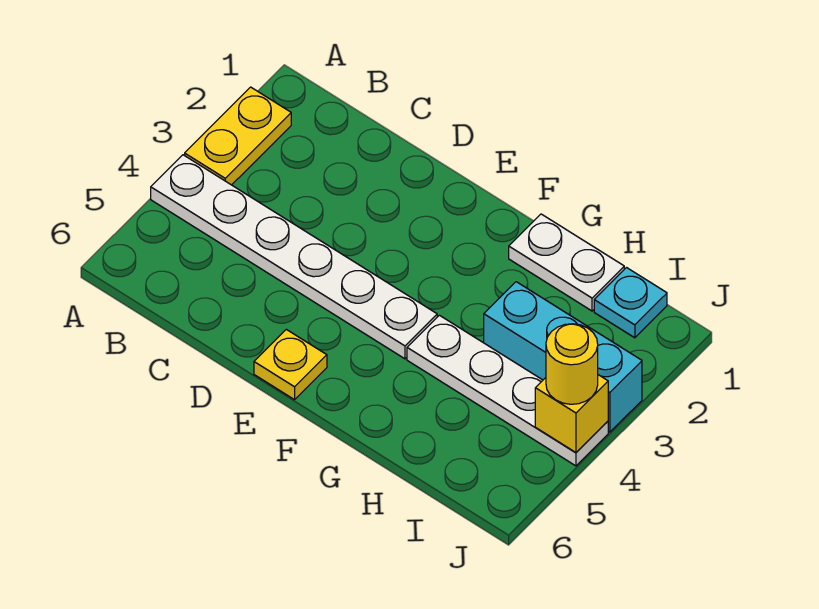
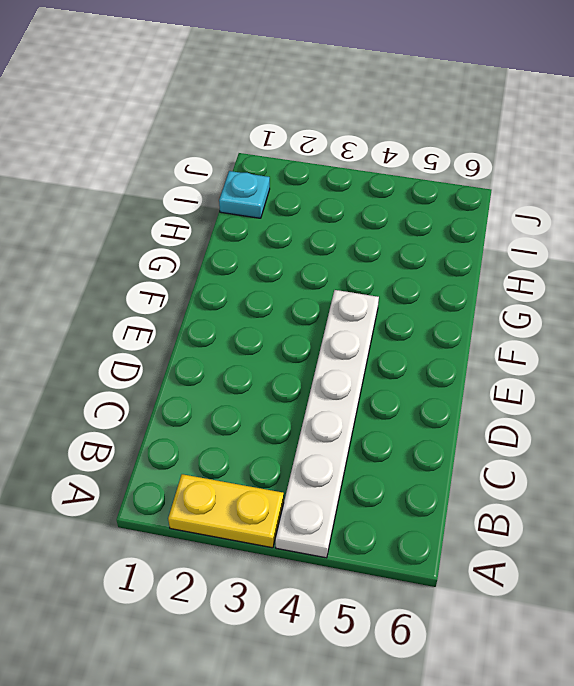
none -> yellow 1x1 plate [254,329,327,400]
none -> white 1x2 plate [509,214,624,311]

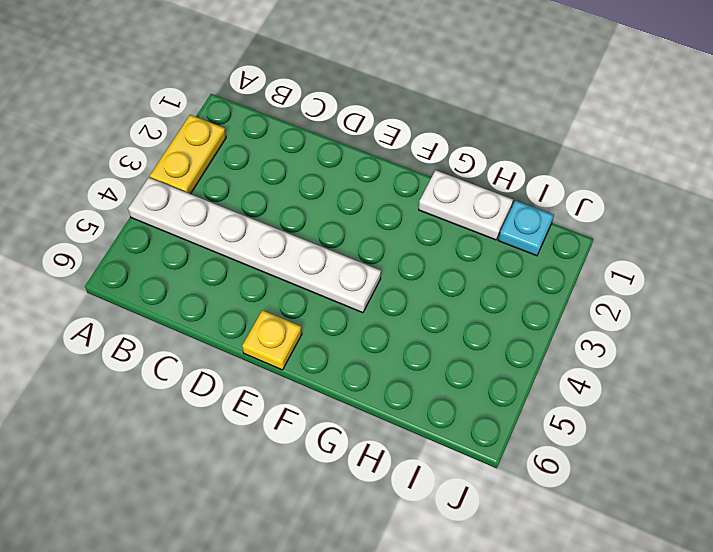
none -> white 1x4 plate [407,315,608,466]
none -> cyan 1x3 brick [484,282,642,432]

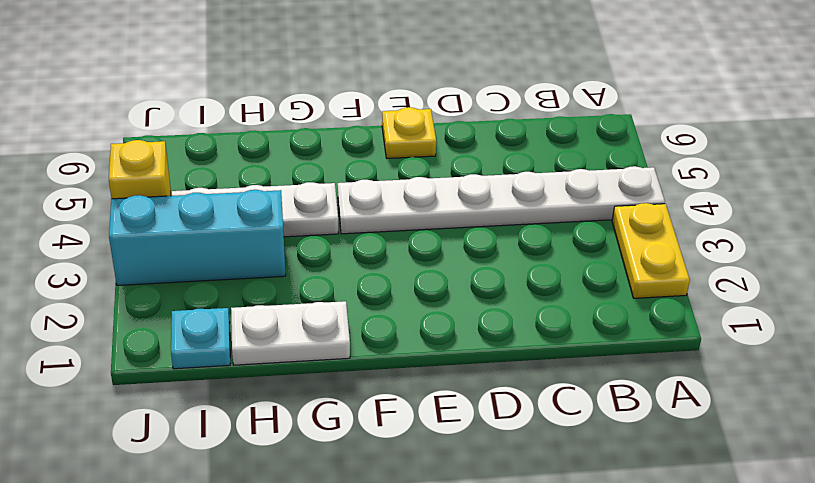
none -> yellow 1x1 round brick [546,324,598,404]

